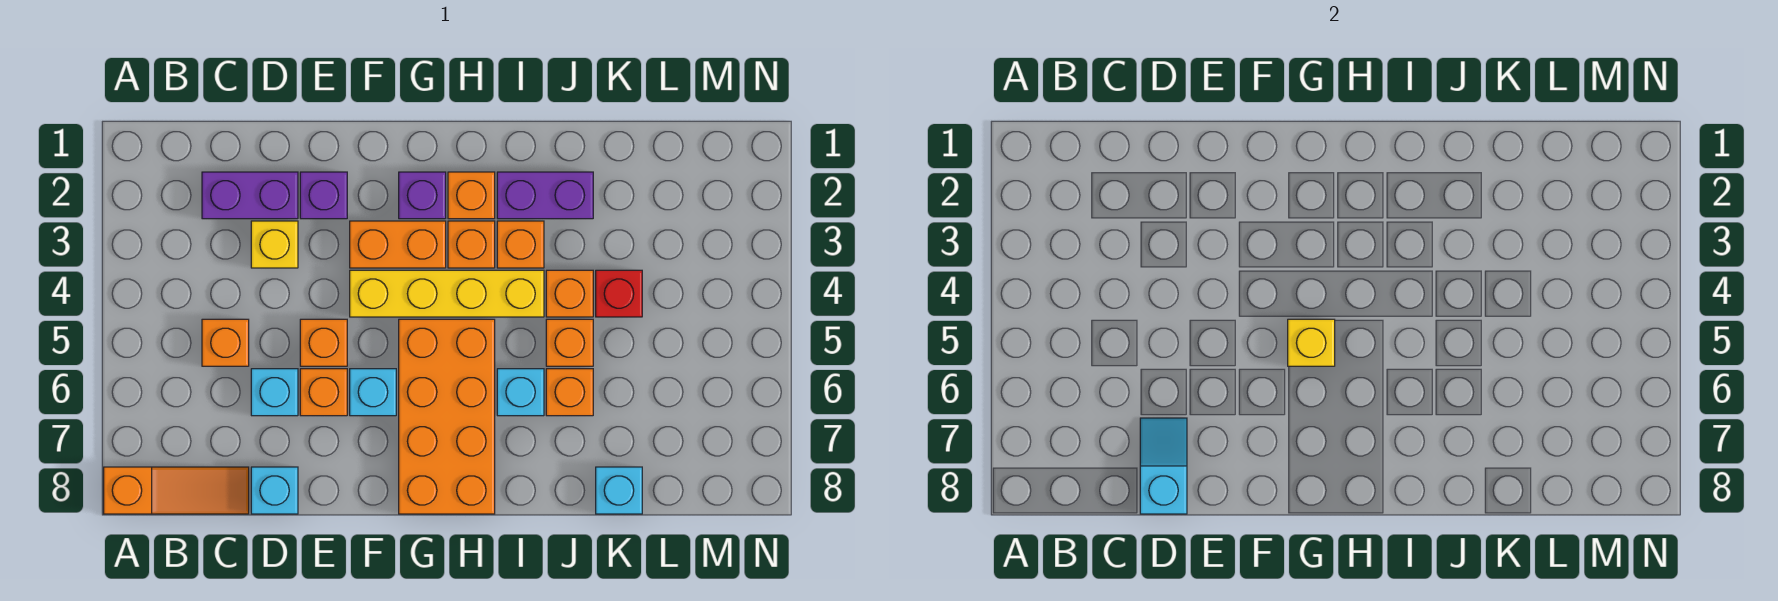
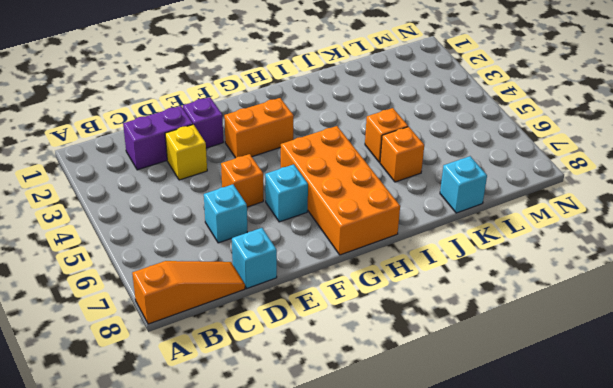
none -> orange 1x1 brick [202,319,249,366]
none -> orange 1x1 brick [300,369,347,416]
none -> yellow 1x4 brick [350,270,544,317]

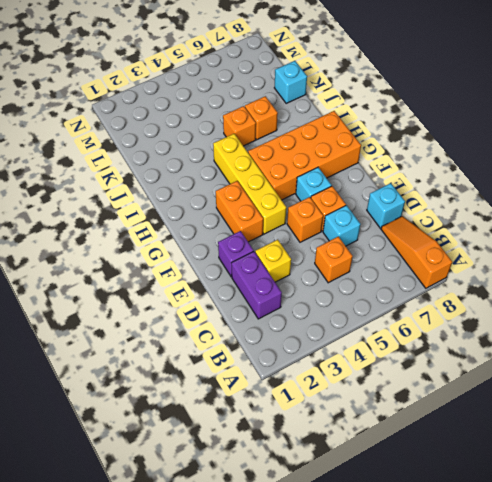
none -> purple 1x1 brick [399,172,446,219]
none -> orange 1x1 brick [448,172,495,219]
none -> orange 1x1 brick [448,221,495,268]

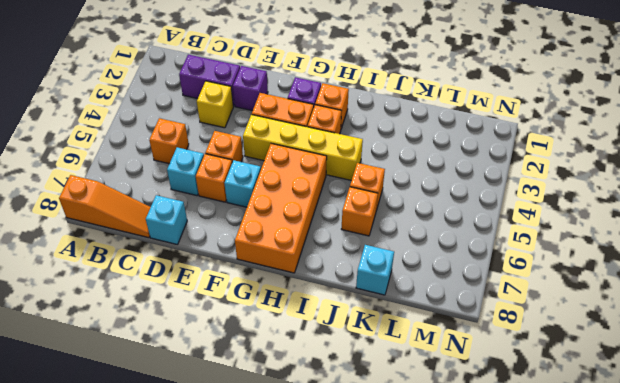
none -> purple 1x2 brick [497,172,593,219]
none -> orange 1x1 brick [497,221,544,268]
none -> cyan 1x1 brick [497,369,544,416]

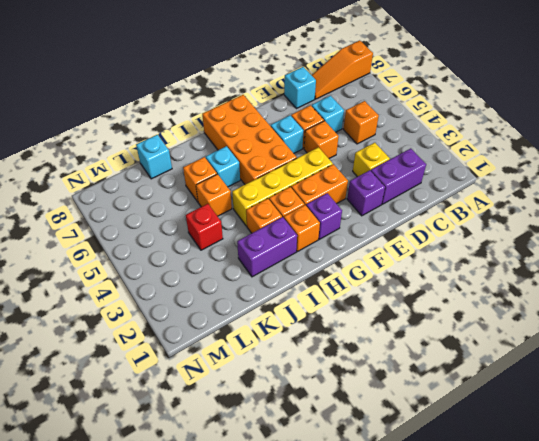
none -> orange 1x1 brick [546,270,593,317]
none -> cyan 1x2 slope [1140,418,1187,514]
none -> yellow 1x1 brick [1288,319,1335,366]

